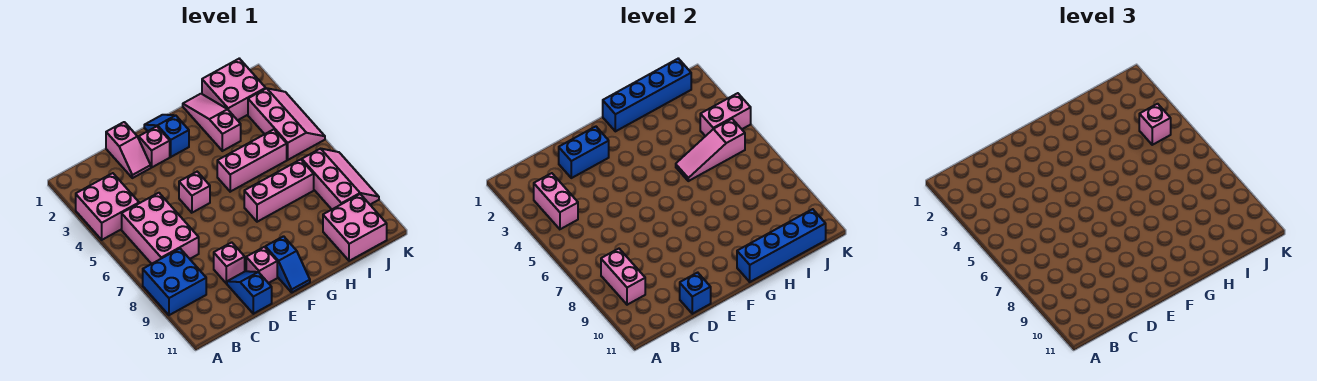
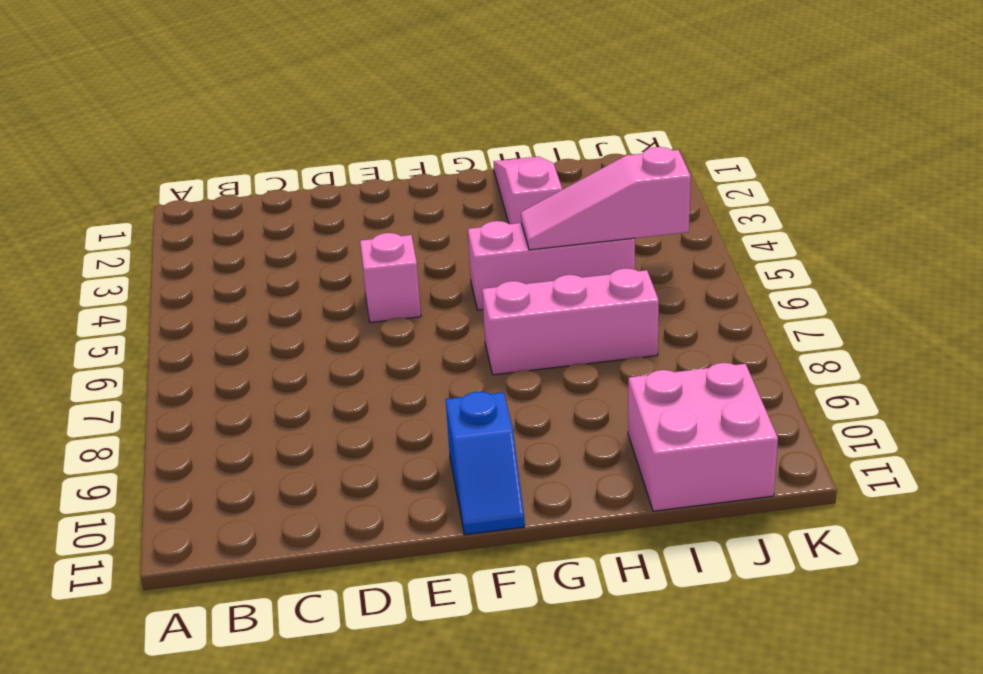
none -> pink 2x2 brick [76,173,139,240]
none -> blue 2x2 brick [143,249,206,315]
none -> pink 2x3 brick [122,193,199,264]

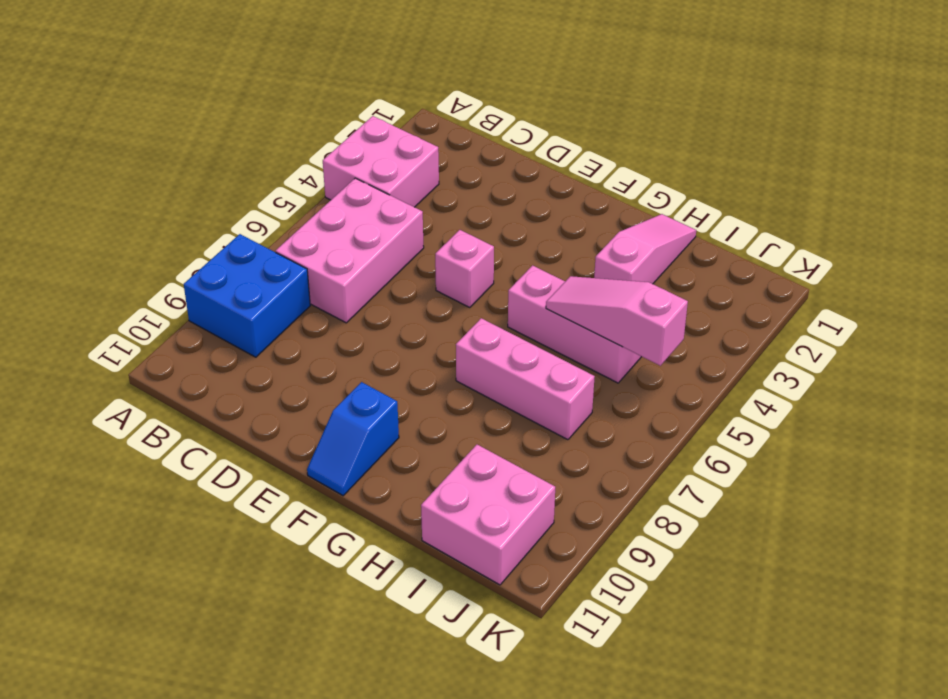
none -> pink 1x2 slope [106,122,151,178]
none -> pink 1x1 brick [214,242,245,284]
none -> blue 1x2 slope [227,271,272,314]

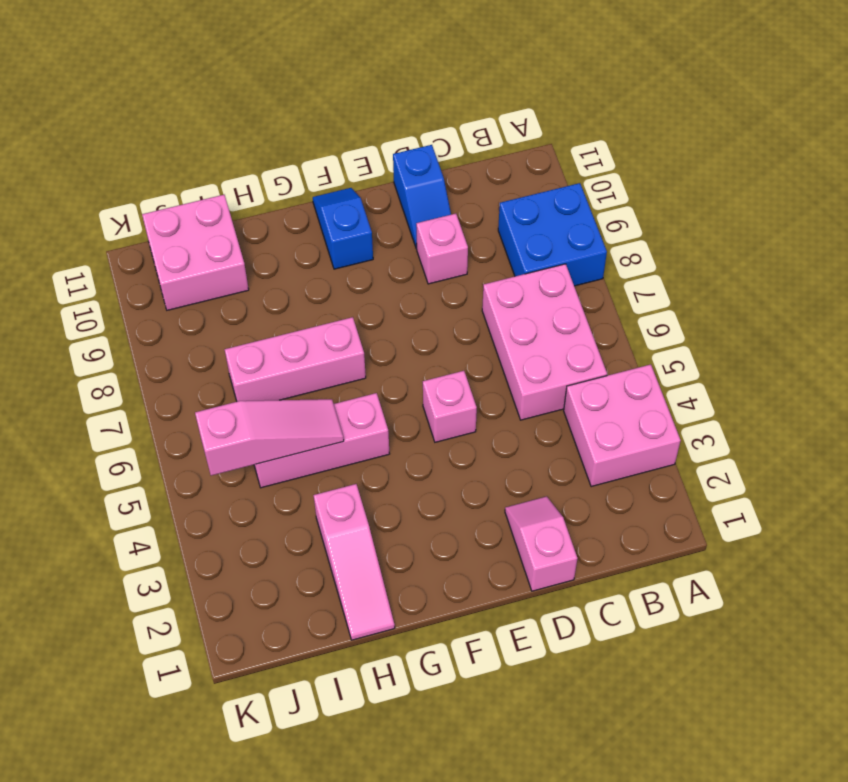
none -> pink 1x1 brick [139,126,170,167]
none -> pink 1x1 brick [246,247,277,283]
none -> blue 1x2 slope [144,115,189,157]

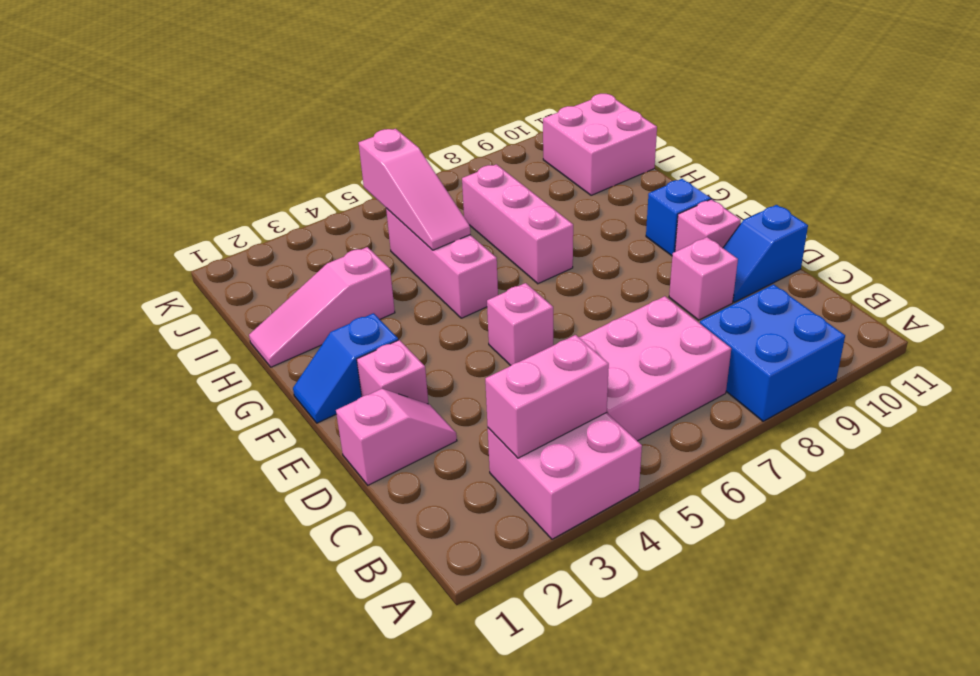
none -> pink 2x2 brick [202,59,266,120]
none -> pink 2x3 slope [248,88,325,160]
none -> pink 2x3 slope [302,149,379,209]

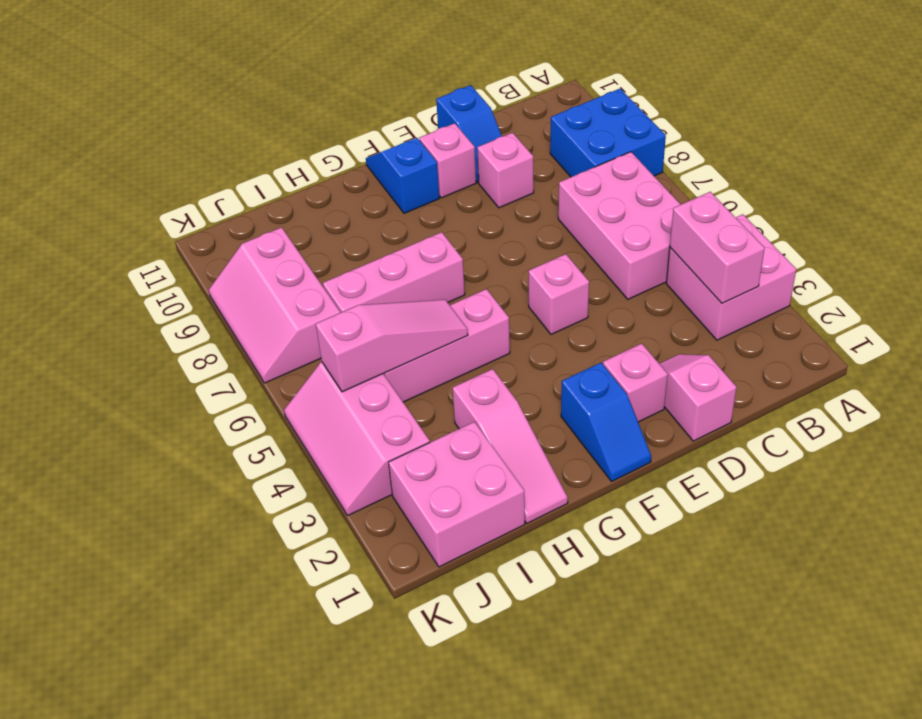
none -> pink 2x2 brick [323,194,387,261]
none -> pink 1x2 brick [601,249,645,305]
none -> blue 1x2 brick [559,126,609,178]

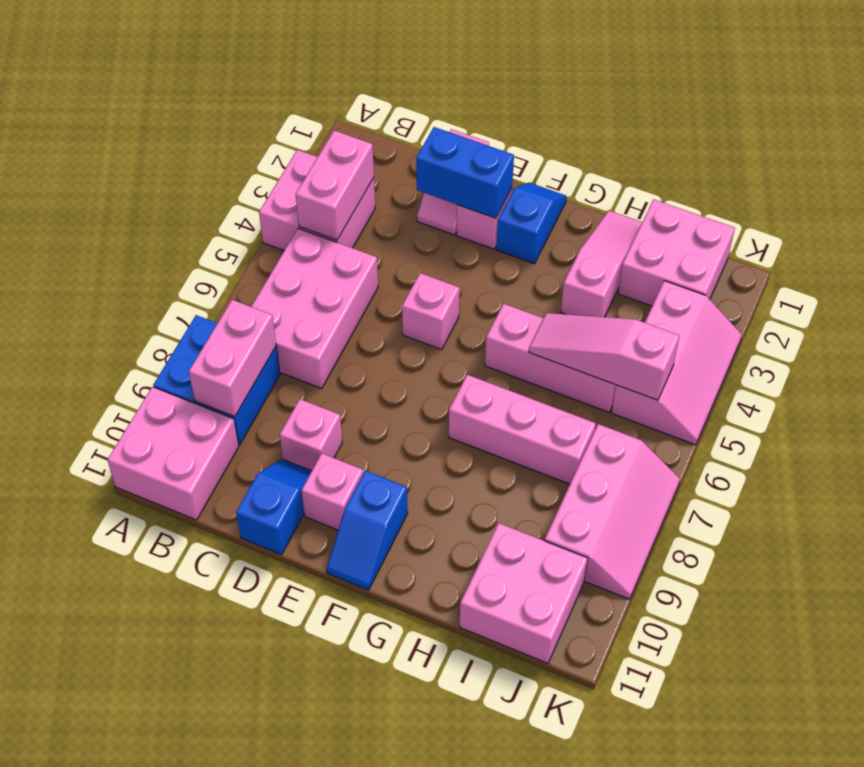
pink 2x2 brick [107,387,239,520] -> none
none -> blue 1x1 brick [680,272,711,314]
none -> blue 1x4 brick [603,59,691,131]
none -> blue 1x4 brick [737,209,826,282]

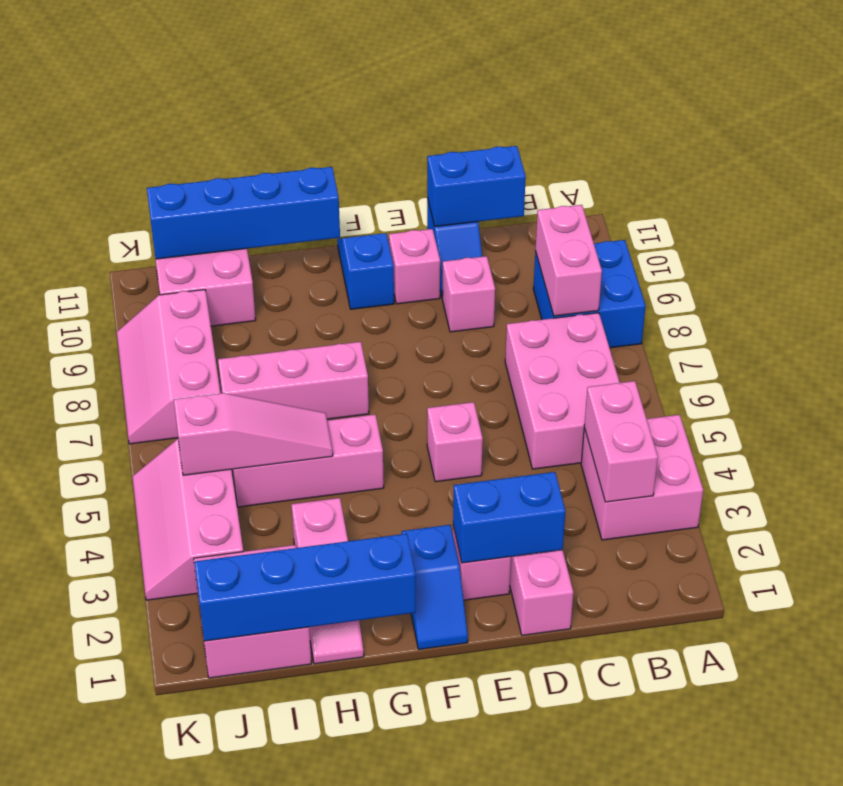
blue 1x2 brick [427,146,526,227] -> blue 1x1 brick [680,272,711,314]
none -> pink 1x2 brick [700,93,751,136]
none -> pink 1x1 brick [1139,104,1171,145]

